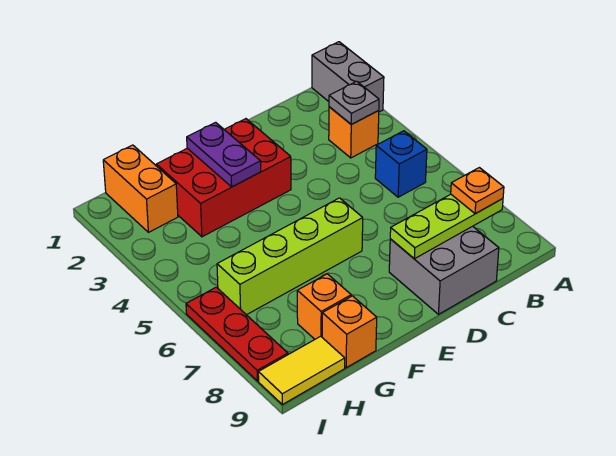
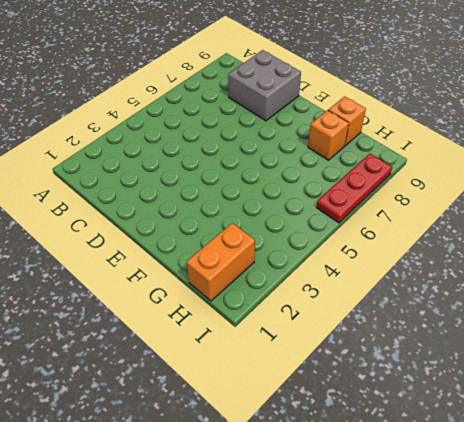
none -> grey 1x2 brick [312,42,384,112]
none -> orange 1x1 brick [329,107,379,158]
none -> blue 1x1 brick [375,131,427,197]

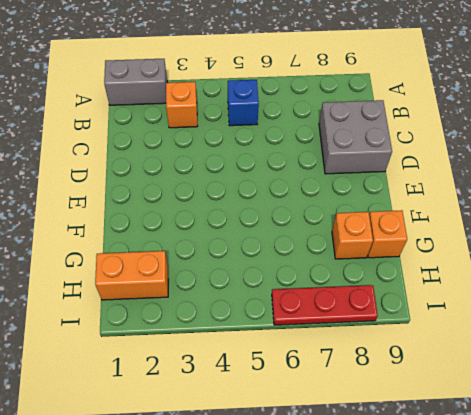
none -> red 2x3 brick [156,119,291,237]
none -> lime 1x4 brick [217,198,363,315]
none -> yellow 1x2 tile [258,336,345,404]

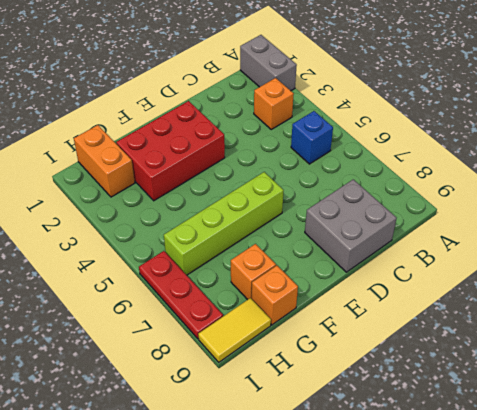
none -> grey 1x1 plate [329,81,379,124]
none -> lime 1x3 plate [390,194,503,259]
none -> purple 1x2 plate [187,122,261,187]

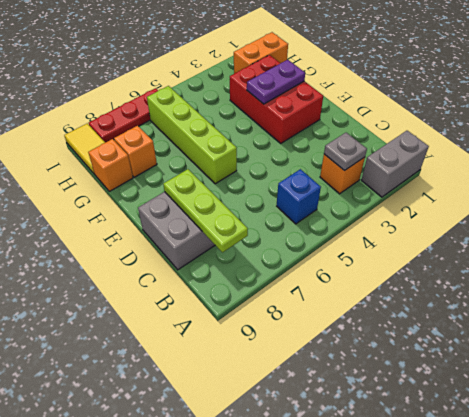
none -> orange 1x1 plate [451,168,504,214]

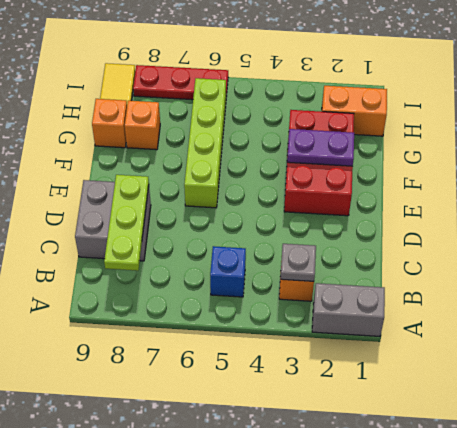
none -> orange 1x1 plate [451,168,504,214]

